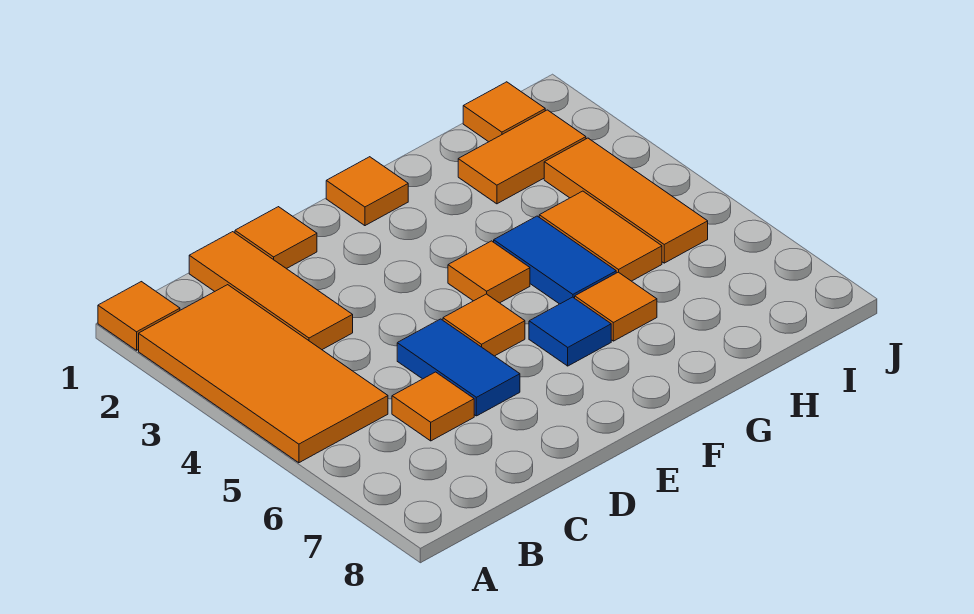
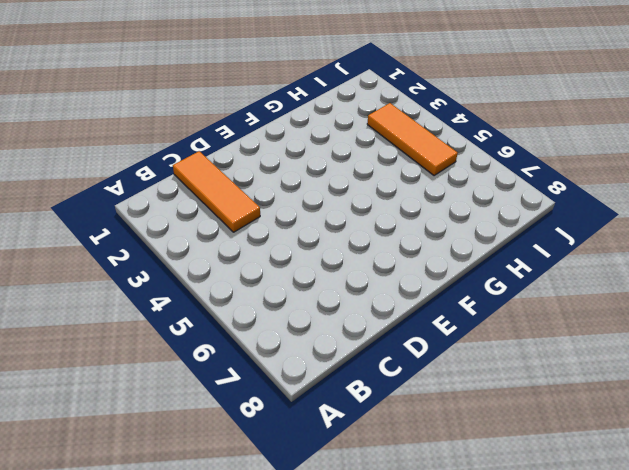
none -> orange 1x1 tile [98,282,180,350]
none -> orange 2x4 tile [139,285,388,463]
none -> orange 1x1 tile [392,372,474,441]

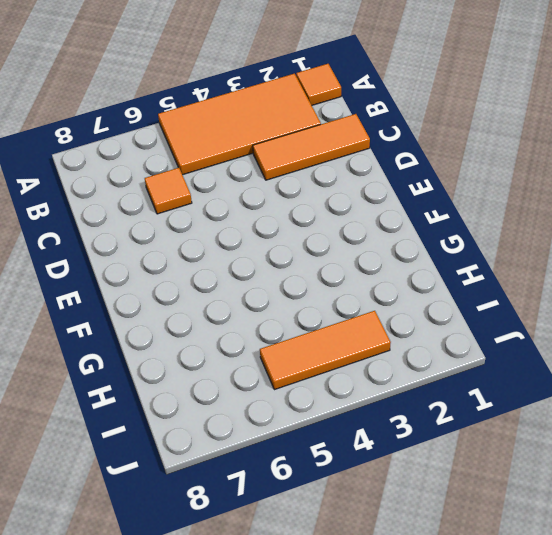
none -> orange 1x1 tile [235,207,317,269]
none -> blue 1x2 tile [397,319,520,416]
none -> orange 1x1 tile [443,294,525,356]

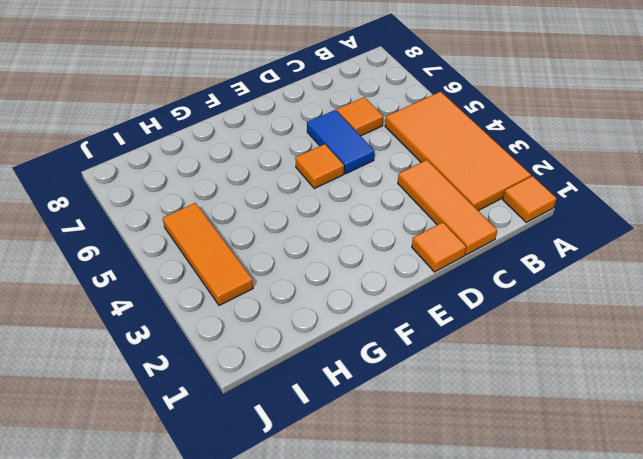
none -> orange 1x1 tile [326,157,408,226]
none -> orange 1x1 tile [448,241,530,303]
none -> blue 1x1 tile [529,297,611,366]

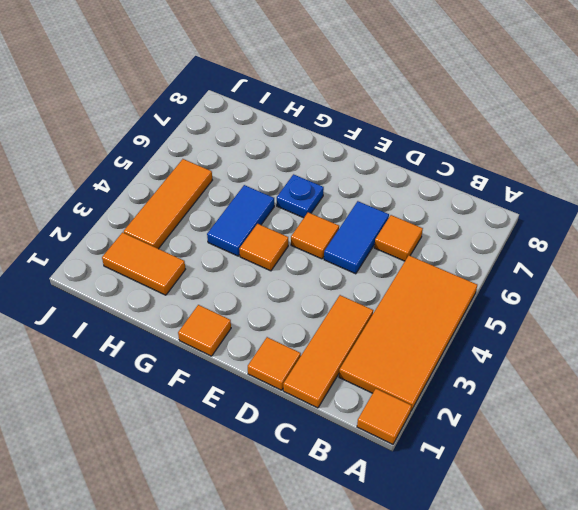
blue 1x1 plate [277,174,324,218] -> blue 1x1 tile [529,297,611,366]
none -> orange 1x1 tile [575,272,657,341]
none -> orange 1x2 tile [539,191,662,281]
none -> orange 1x1 tile [463,82,545,142]

